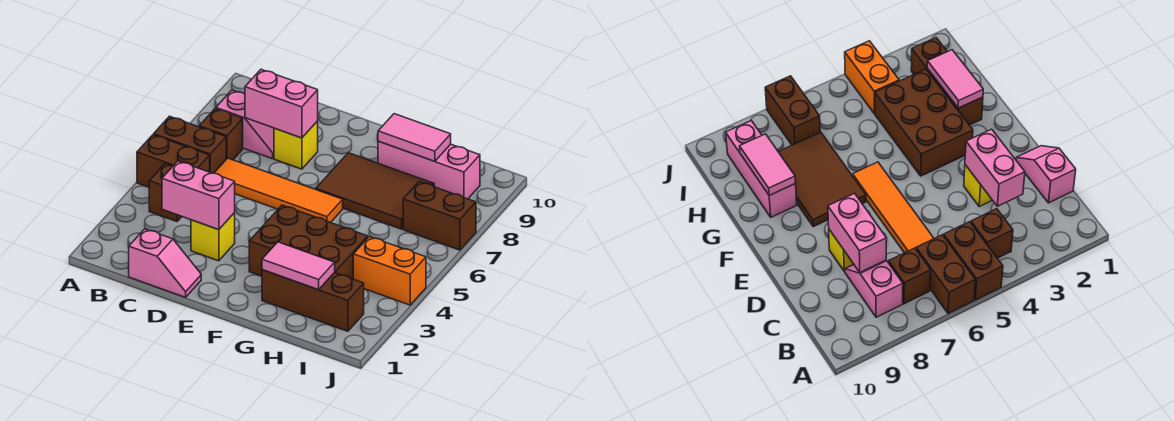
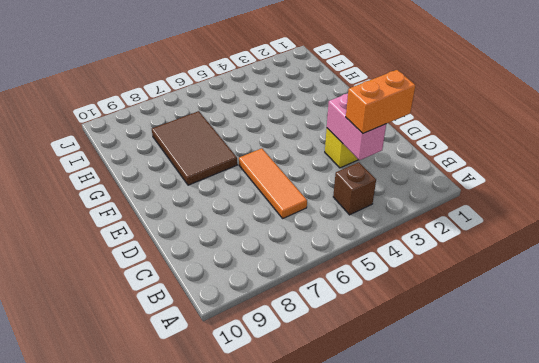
orange 1x2 brick [346,70,416,133] -> orange 1x2 brick turned to [353,237,426,305]
orange 1x3 tile [239,148,307,218] -> orange 1x4 tile [214,158,343,223]
none -> brown 1x2 brick [137,135,210,187]
none -> brown 1x2 brick [154,116,226,173]
none -> brown 1x1 brick [199,109,243,160]

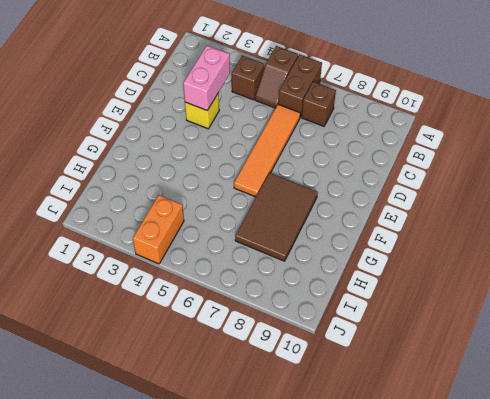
brown 1x2 slope [255,46,298,108] -> brown 1x2 brick [137,135,210,187]
none -> pink 1x2 slope [216,90,274,159]
none -> pink 1x2 slope [129,229,201,297]
none -> yellow 1x1 brick [274,121,318,169]

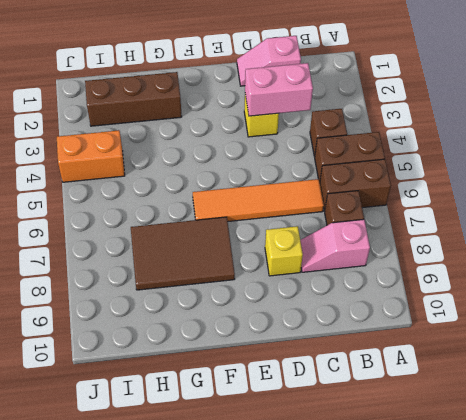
none -> brown 2x3 brick [249,205,368,279]
none -> pink 1x3 brick [378,141,480,199]
none -> brown 1x2 brick [403,182,476,250]

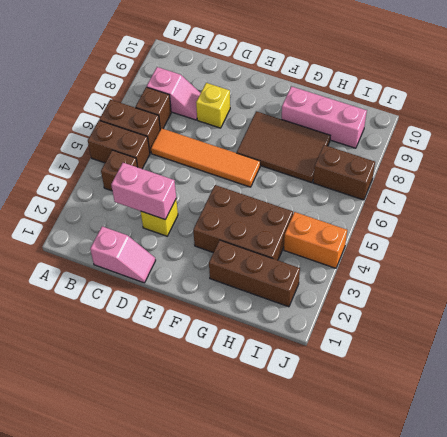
none -> pink 1x2 brick [245,69,318,138]
none -> pink 1x2 tile [262,242,335,290]
none -> pink 1x2 tile [378,114,451,161]

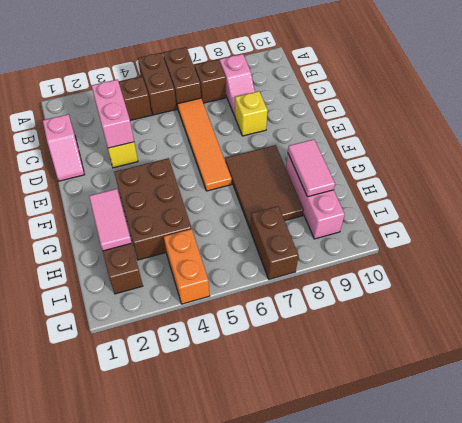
none -> pink 1x2 brick [245,69,318,138]

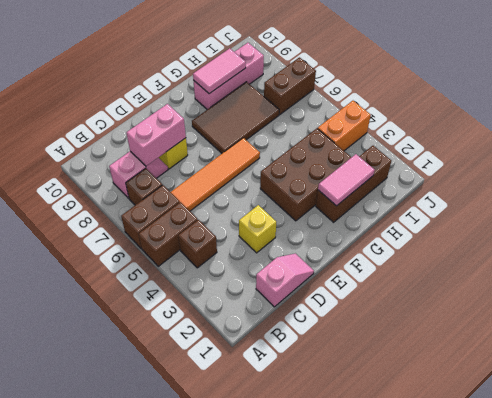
none -> pink 1x2 brick [162,161,235,230]

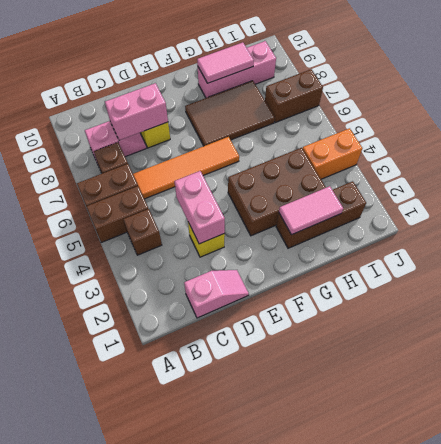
pink 1x2 brick [174,171,225,244] -> pink 1x2 brick turned to [162,161,235,230]

